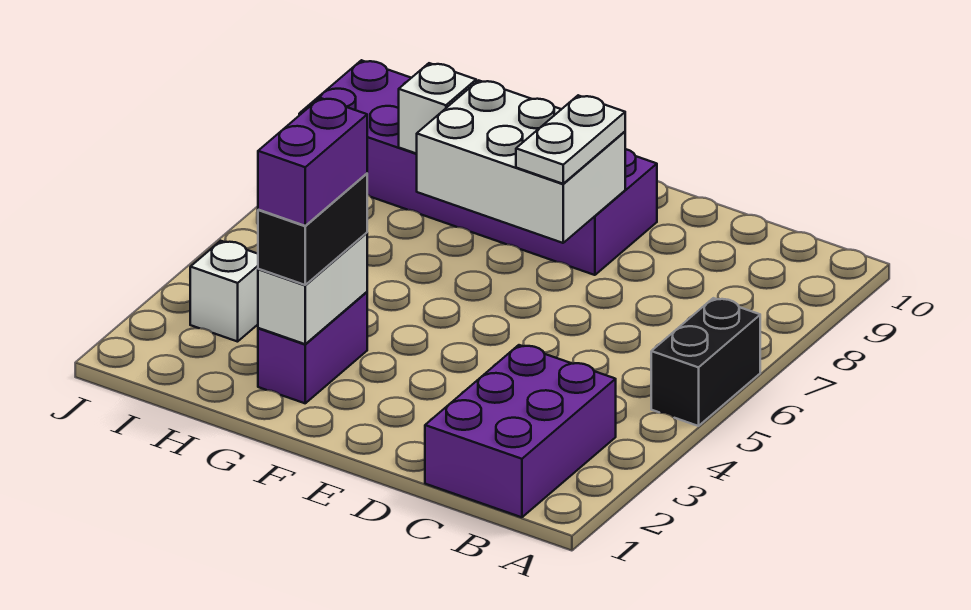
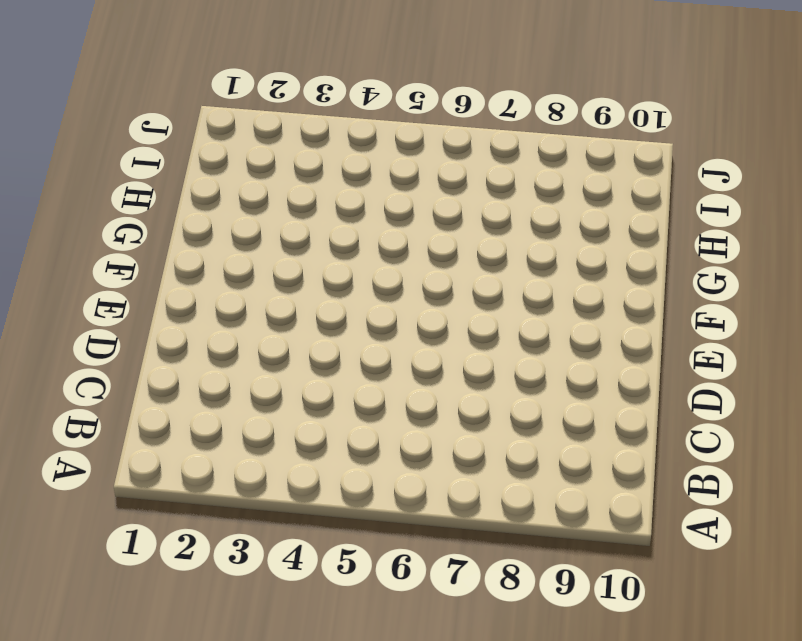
none -> black 1x2 brick [651,298,760,426]
none -> purple 2x3 brick [425,345,616,517]

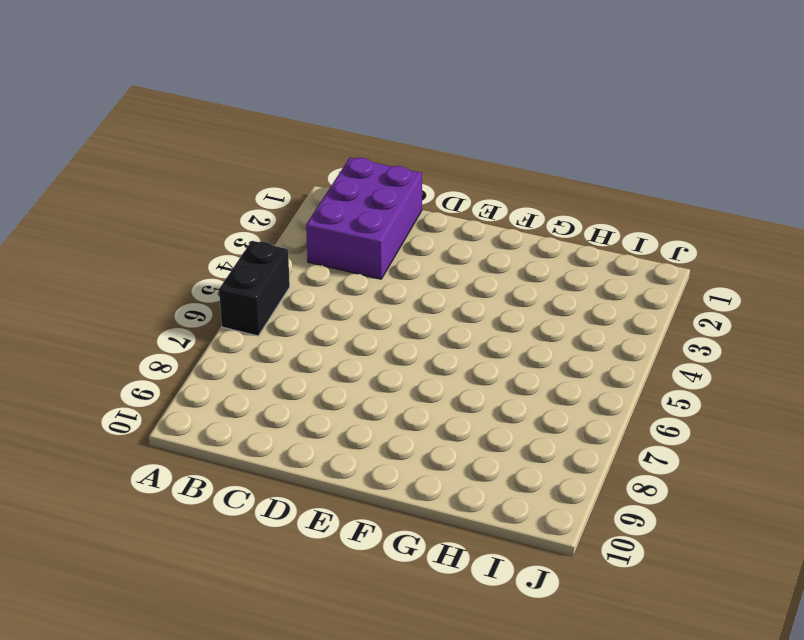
none -> purple 2x6 brick [299,60,657,275]
none -> purple 1x2 brick [258,292,367,403]

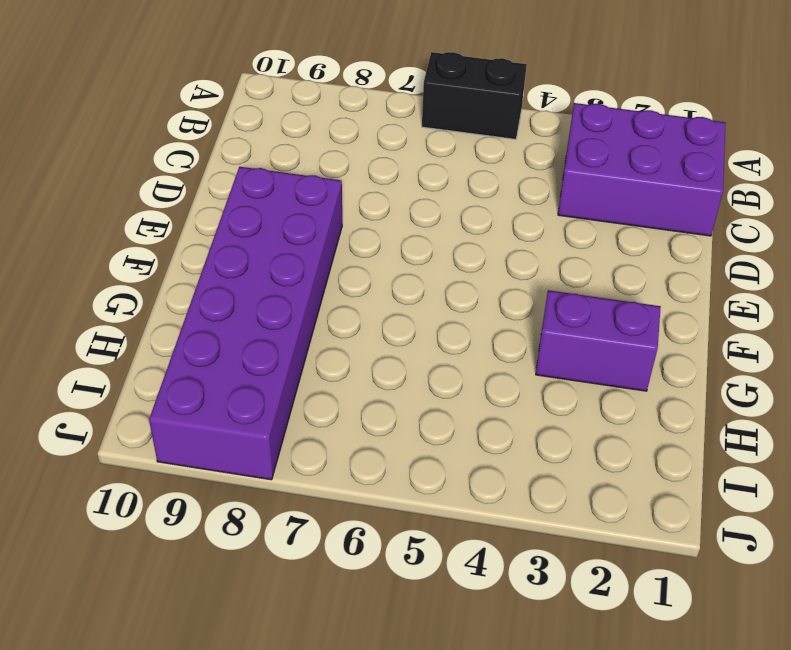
none -> white 1x1 brick [190,241,258,342]
none -> white 2x3 brick [417,80,625,243]

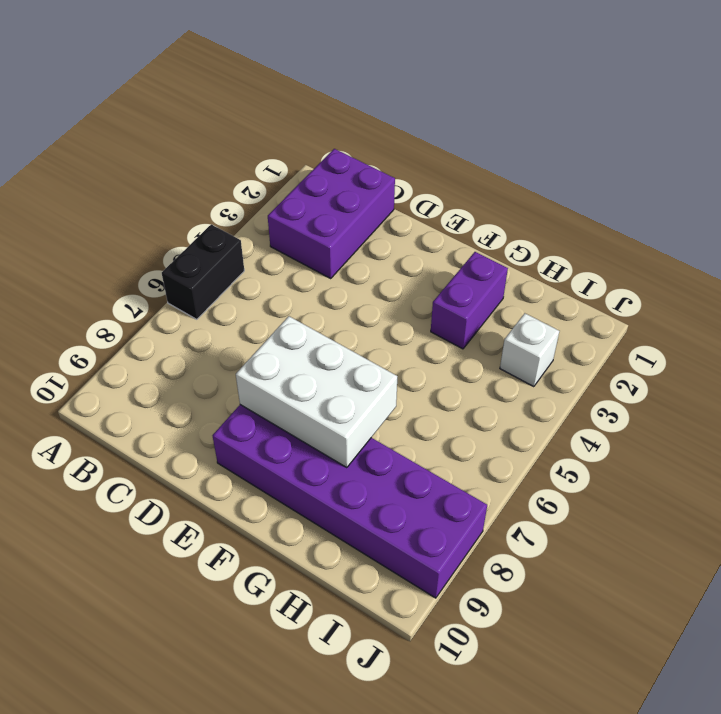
none -> white 1x2 brick [258,233,367,344]
none -> white 1x1 brick [399,63,476,154]

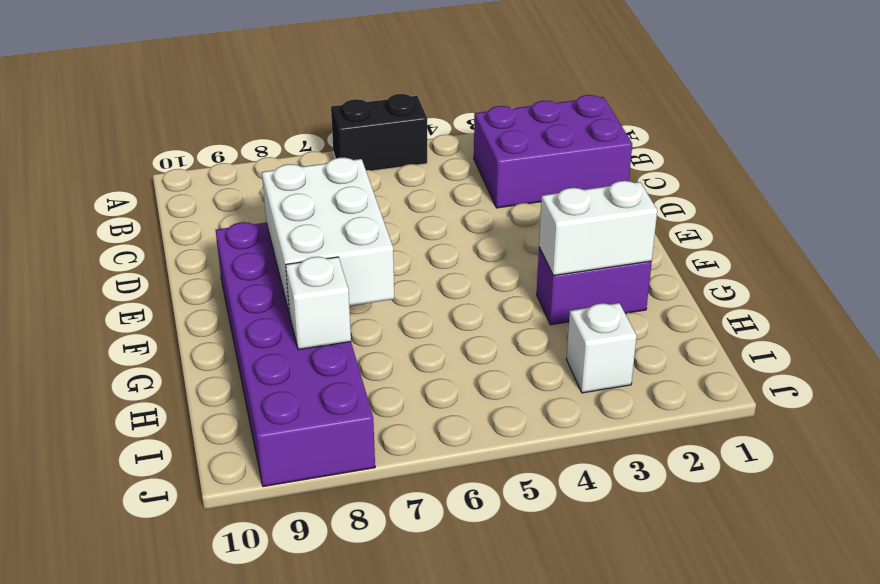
none -> white 1x2 plate [516,95,625,184]
none -> black 1x2 brick [258,174,367,285]

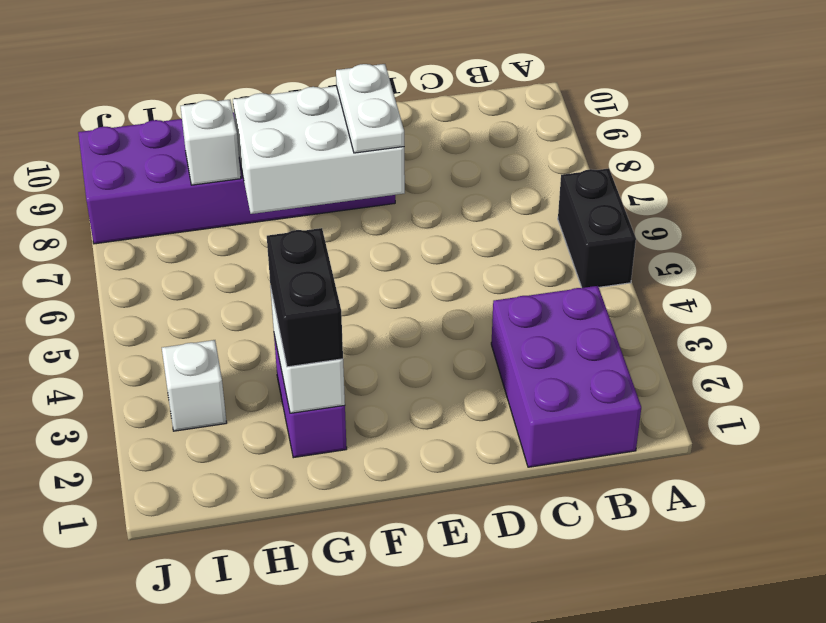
none -> purple 1x2 brick [258,98,367,226]

